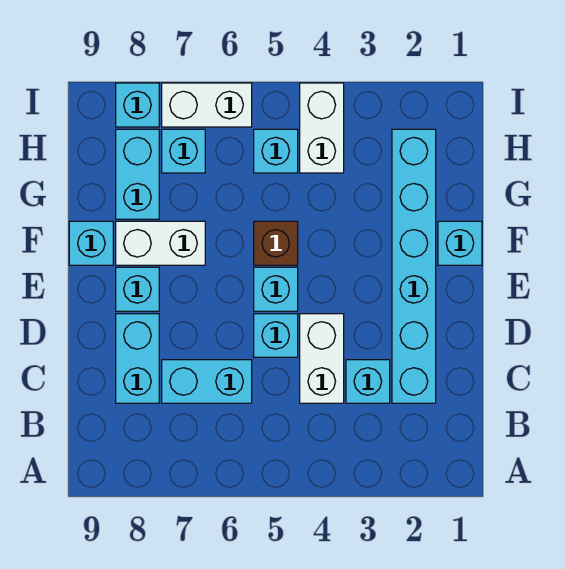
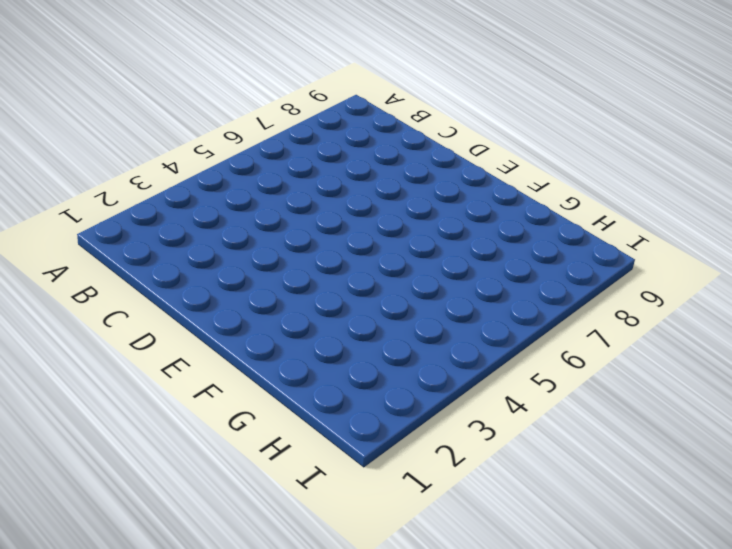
none -> cyan 1x6 brick [392,129,436,403]
none -> cyan 1x1 brick [346,360,390,403]
none -> white 1x2 brick [300,314,344,403]

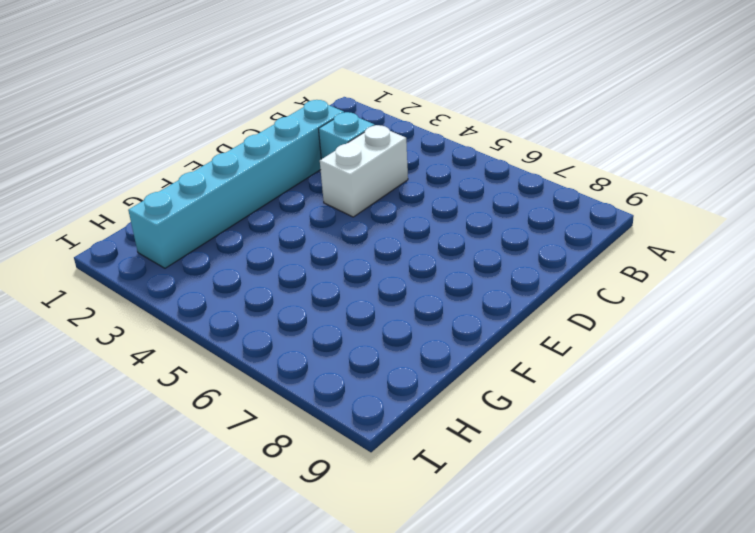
none -> cyan 1x2 brick [162,360,252,403]
none -> cyan 1x2 brick [116,314,159,403]
none -> cyan 1x1 brick [254,314,298,357]

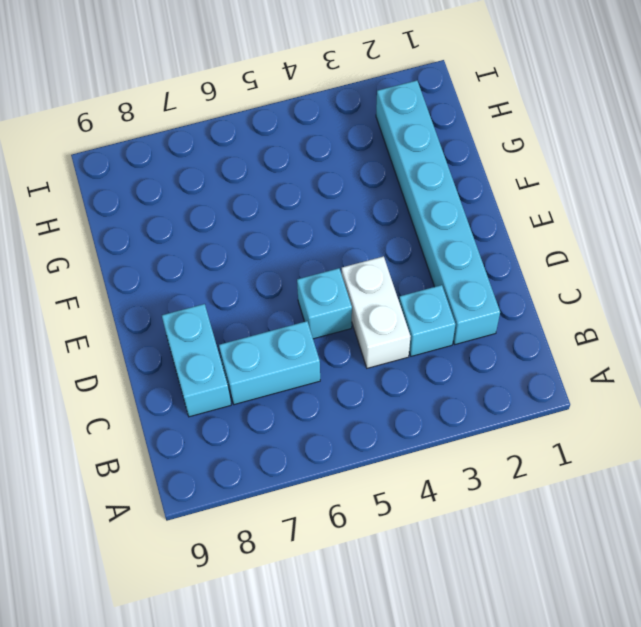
none -> cyan 1x1 brick [254,267,298,311]
none -> cyan 1x1 brick [116,267,159,311]
none -> cyan 1x1 brick [438,221,482,265]

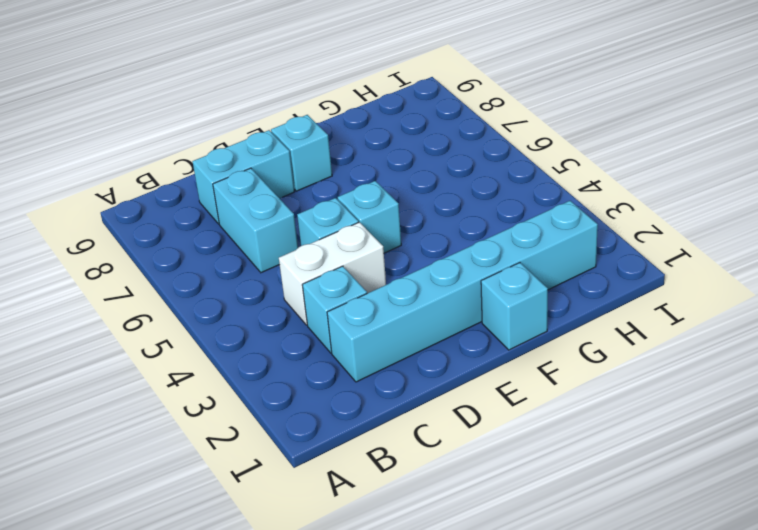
none -> brown 1x1 brick [254,221,298,265]
none -> white 1x2 brick [116,221,205,265]
none -> cyan 1x1 brick [69,221,113,265]

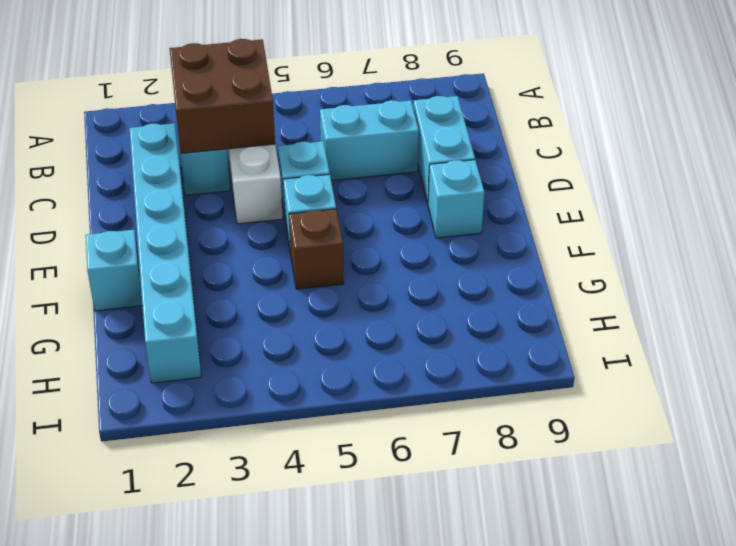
brown 2x2 brick [169,39,275,153] -> none
none -> white 1x2 brick [116,221,205,265]
none -> cyan 1x1 brick [69,221,113,265]
none -> cyan 1x2 brick [116,129,159,219]

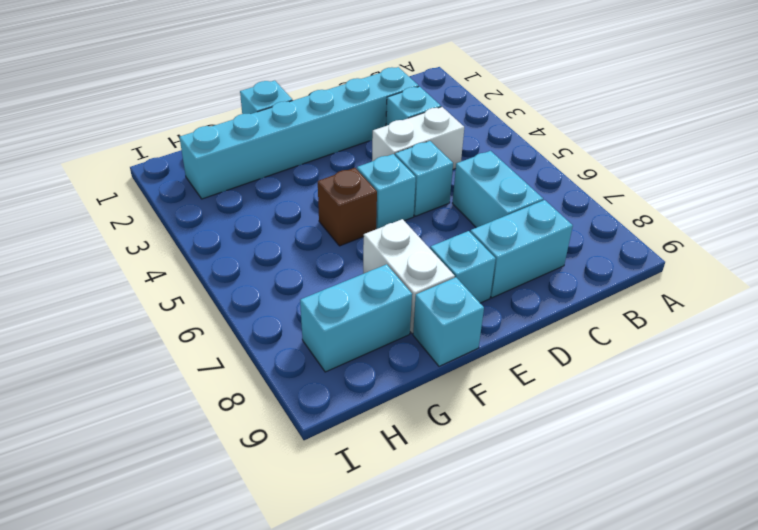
none -> white 1x2 brick [300,83,344,173]
none -> cyan 1x1 brick [254,129,298,173]
none -> cyan 1x1 brick [162,129,205,173]

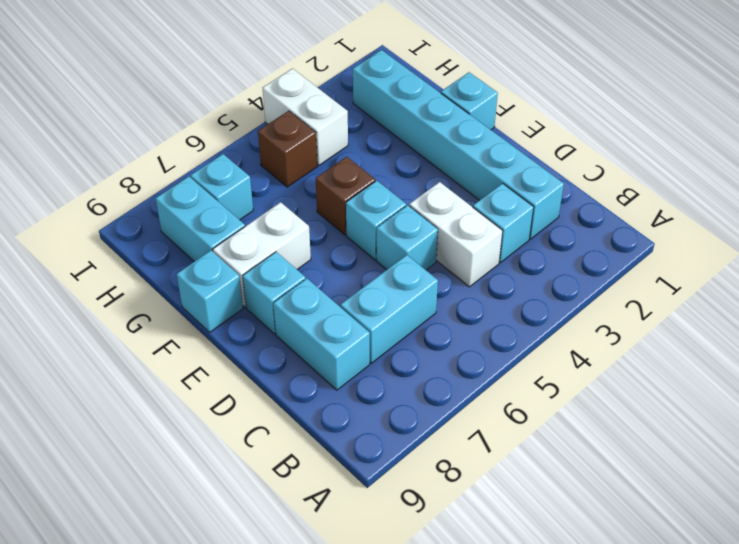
brown 1x1 brick [258,111,317,187] -> cyan 1x1 brick [254,129,298,173]
none -> white 1x2 brick [162,83,252,127]
none -> cyan 1x1 brick [116,83,159,127]

